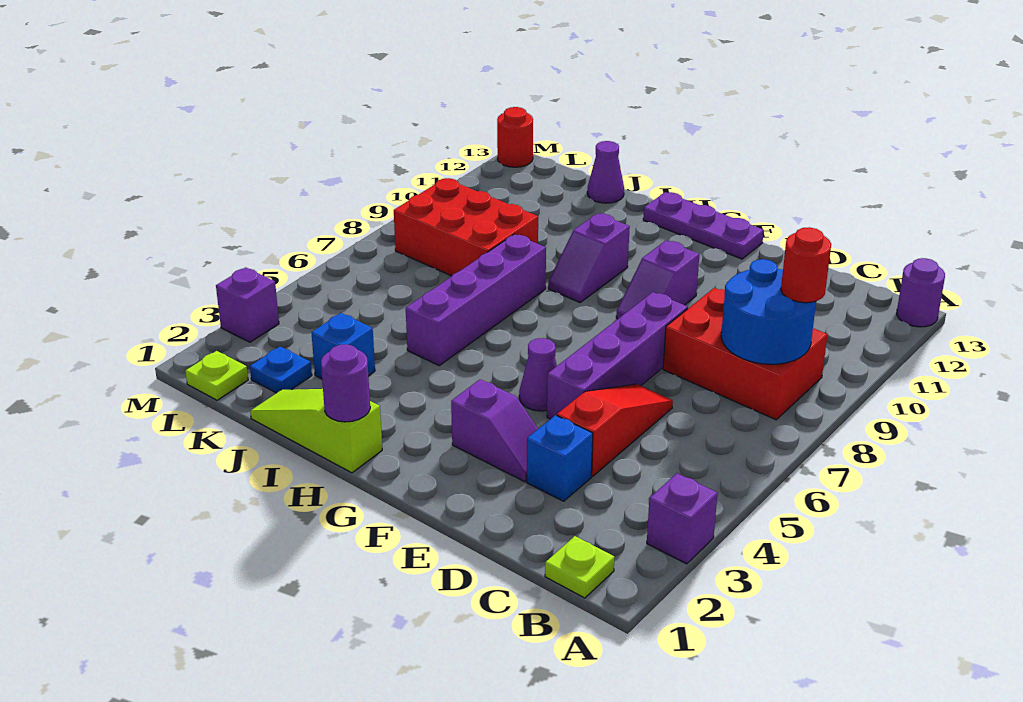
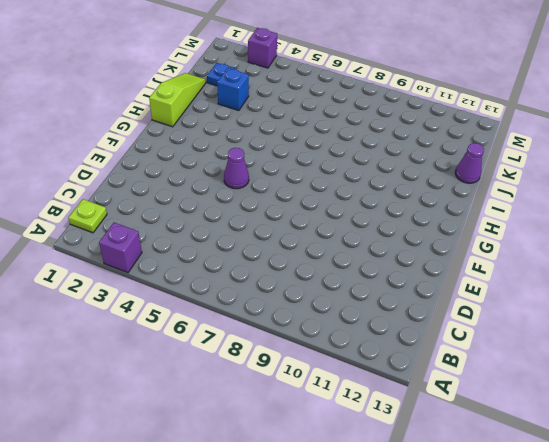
none -> purple 1x1 round brick [897,258,945,327]
none -> red 2x3 brick [663,288,827,420]
none -> blue 1x1 brick [527,415,593,501]

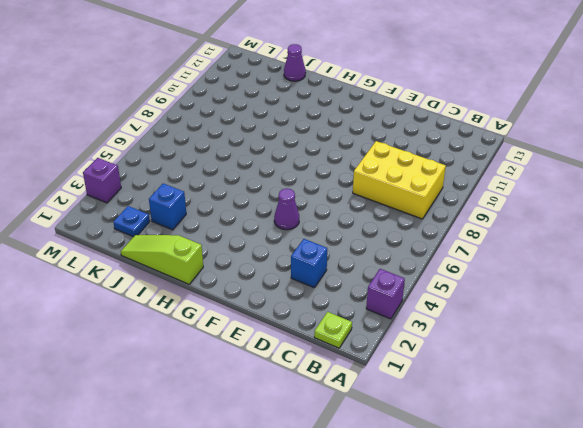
yellow 2x3 brick [353,141,446,219] -> red 2x3 brick [663,288,827,420]
none -> purple 1x1 round brick [897,258,945,327]
none -> red 1x3 slope [557,384,673,476]
none -> purple 1x2 slope [451,379,538,482]

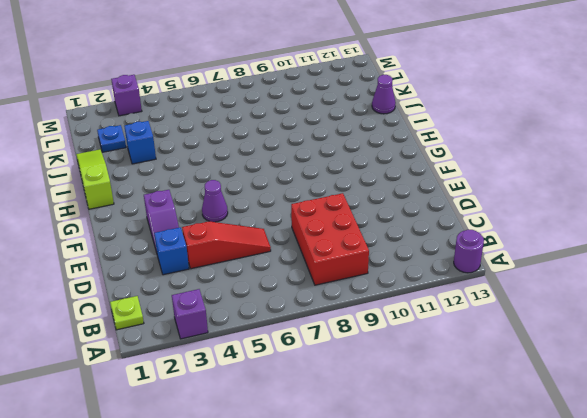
none -> purple 1x4 brick [547,292,688,419]
none -> purple 1x2 slope [616,241,699,319]
none -> purple 1x3 plate [643,192,764,259]

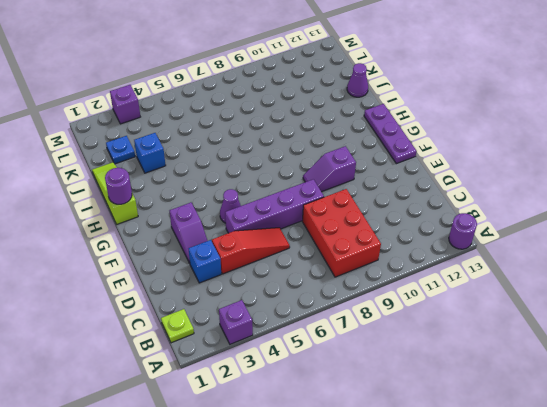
none -> purple 1x2 slope [548,213,630,302]
none -> purple 1x4 brick [406,234,546,365]
none -> red 2x3 brick [394,178,538,276]

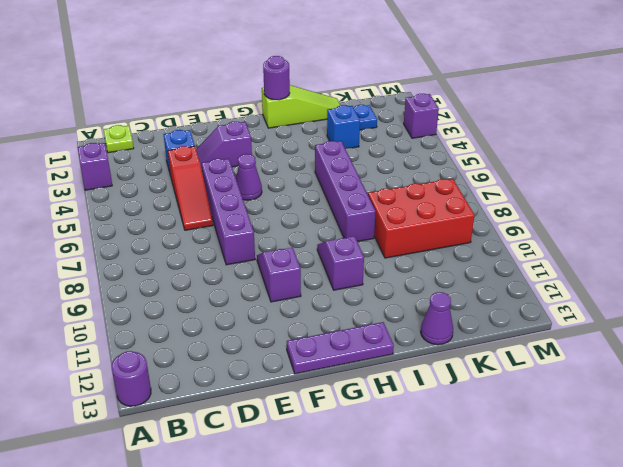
none -> red 2x3 brick [663,288,827,420]
none -> lime 1x1 plate [185,351,248,400]
none -> red 1x1 round brick [497,107,533,167]

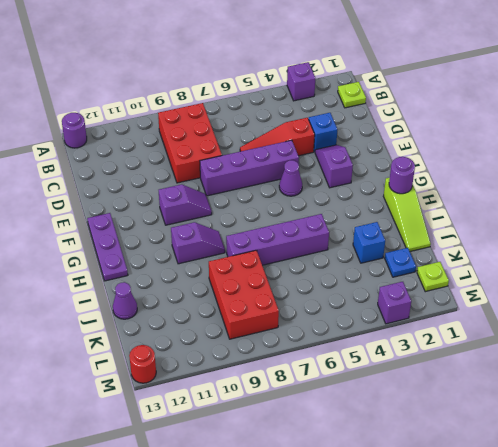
none -> blue 2x2 round brick [721,259,816,364]
none -> red 1x1 round brick [781,227,831,303]

